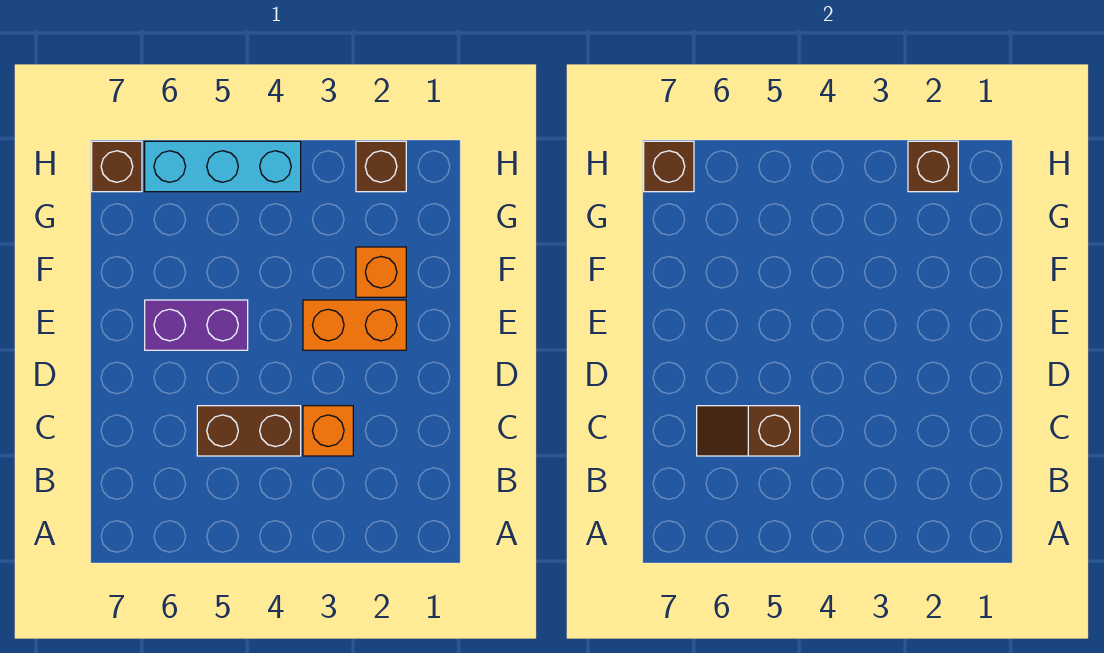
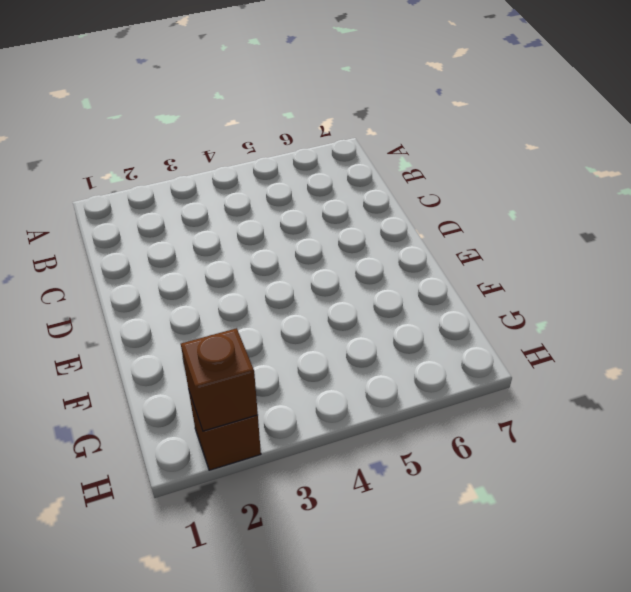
none -> orange 1x1 brick [303,406,353,456]
none -> brown 1x2 brick [197,406,301,456]

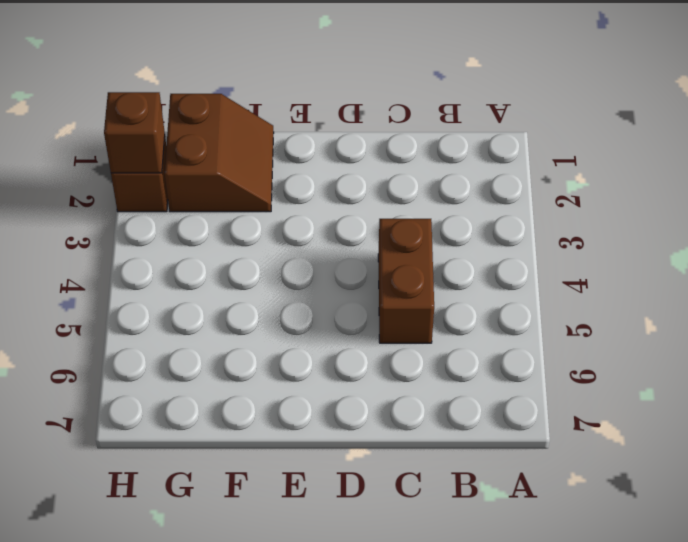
brown 2x2 slope [165,94,274,212] -> orange 1x1 brick [356,247,406,297]
none -> orange 1x1 brick [303,406,353,456]
none -> orange 1x2 brick [303,300,406,350]

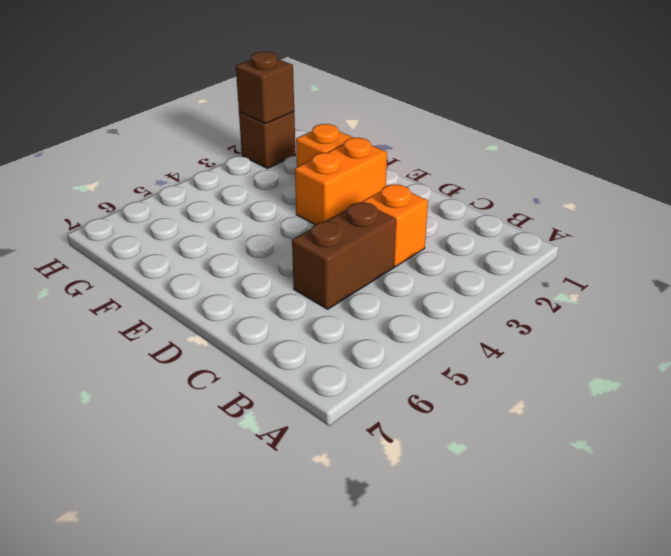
none -> purple 1x2 brick [145,300,248,350]
none -> cyan 1x3 brick [145,141,301,192]

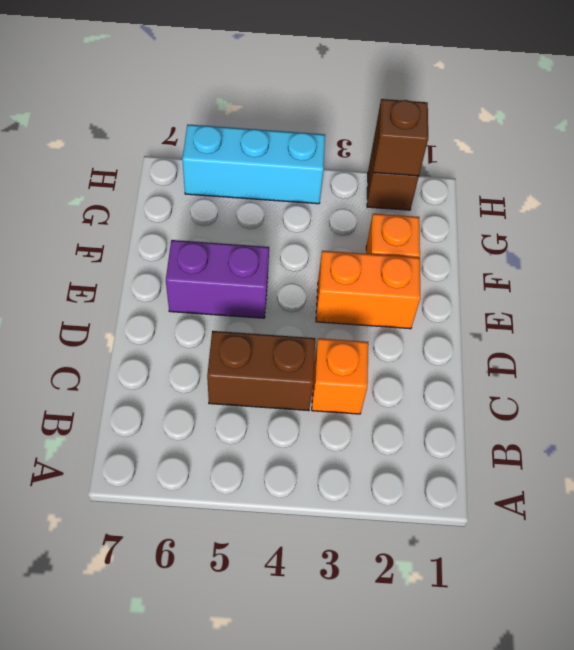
none -> brown 1x1 brick [92,141,142,192]
none -> brown 1x2 slope [697,406,800,456]

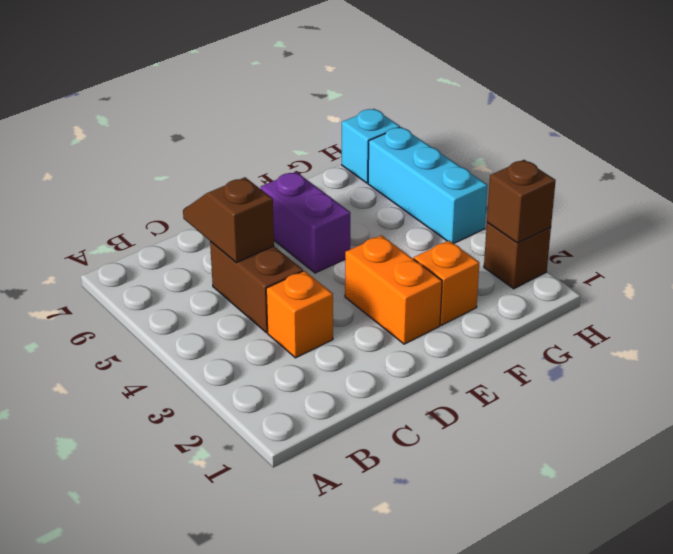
cyan 1x1 brick [342,109,400,183] -> brown 1x1 brick [92,141,142,192]
none -> brown 1x1 brick [644,141,694,192]

